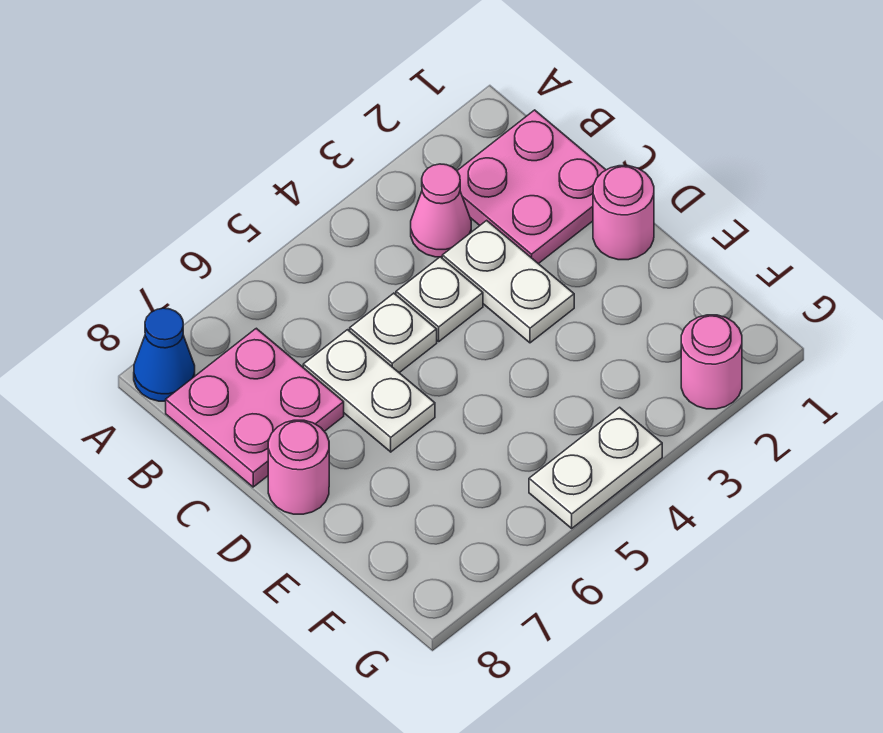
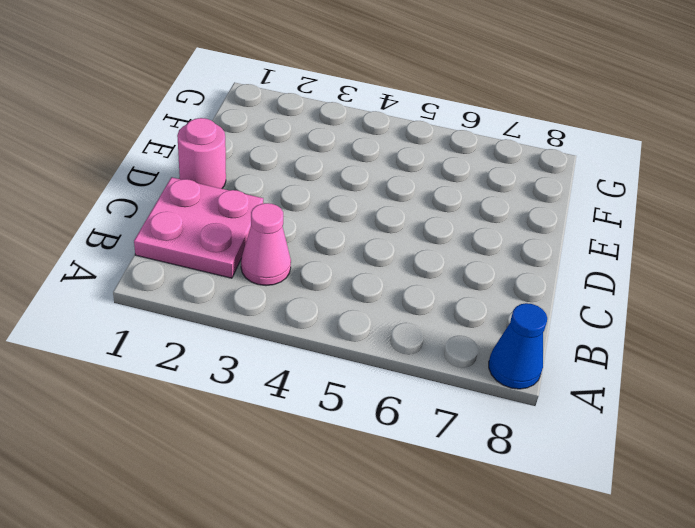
none -> pink 2x2 plate [166,328,344,487]
none -> white 1x2 plate [442,220,574,343]
none -> white 1x1 plate [396,257,483,341]

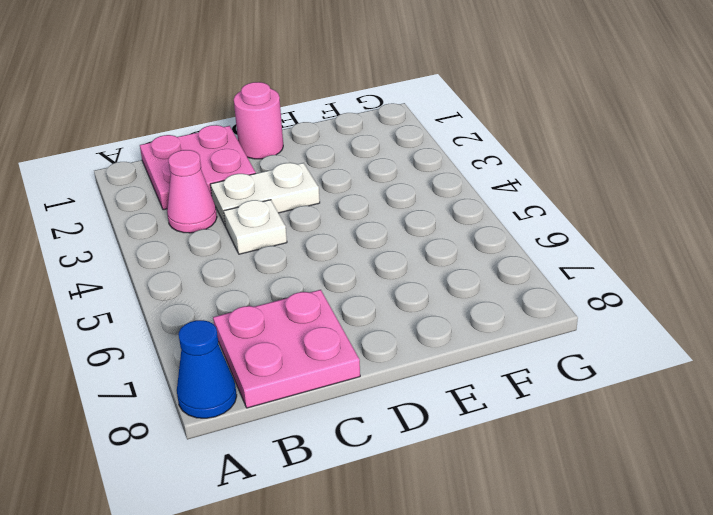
none -> white 1x1 plate [350,293,437,373]
none -> white 1x2 plate [303,330,435,452]
none -> pink 1x1 round brick [268,420,329,514]

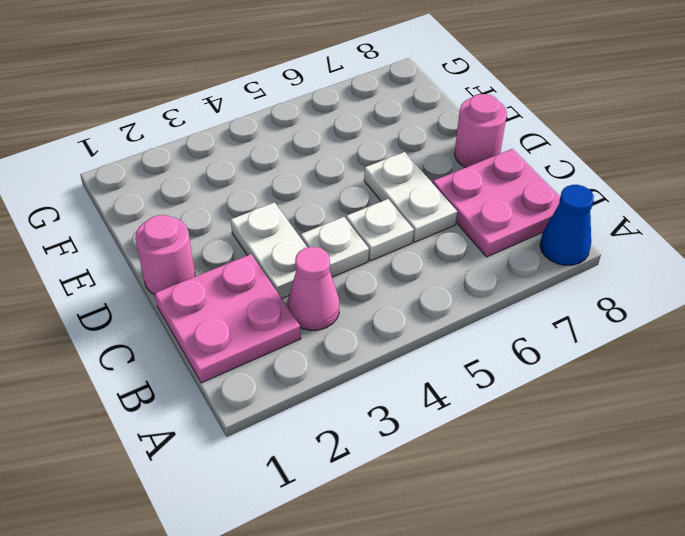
none -> pink 1x1 round brick [681,315,742,409]
none -> white 1x2 plate [529,407,662,528]

